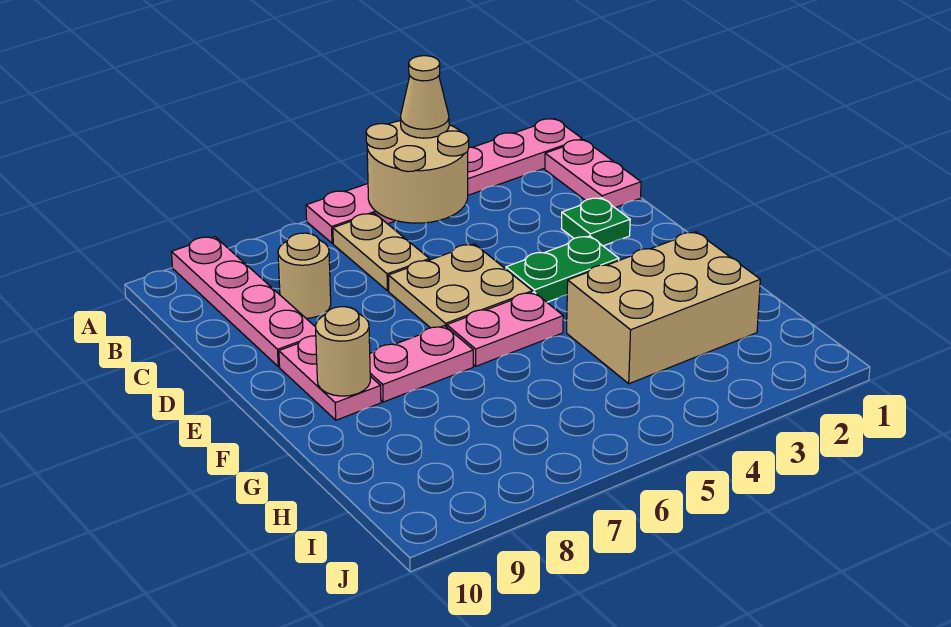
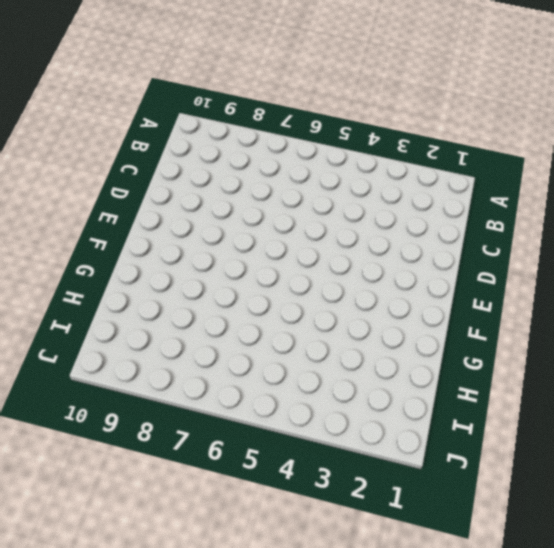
none -> pink 1x6 plate [306,119,582,243]
none -> pink 1x4 plate [172,236,316,367]
none -> pink 1x2 plate [545,140,641,208]

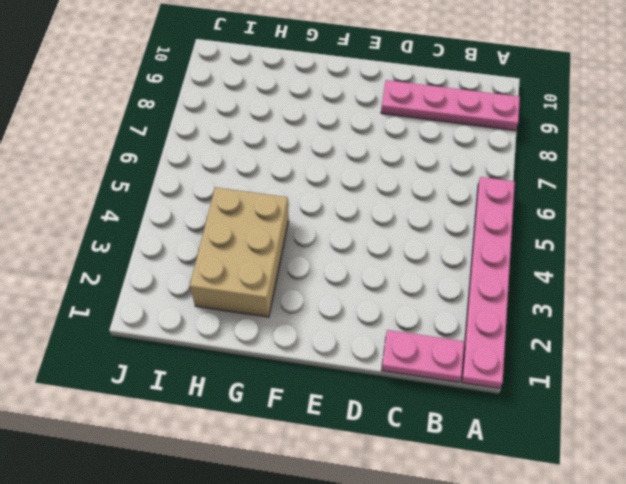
none -> tan 1x2 plate [333,213,429,291]
none -> tan 1x1 round brick [278,233,331,318]
none -> green 1x1 plate [562,198,630,246]

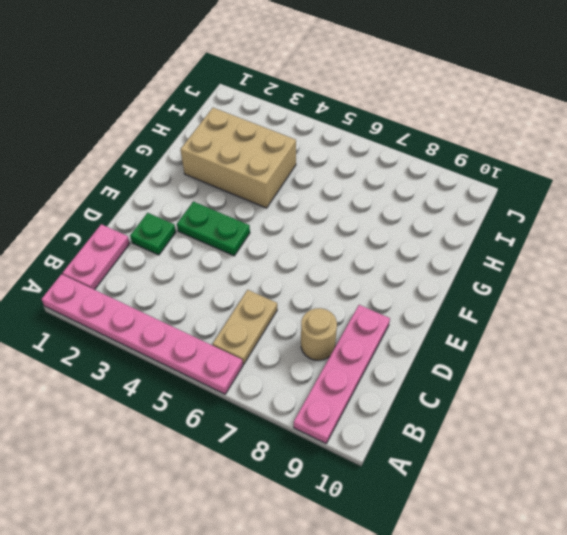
none -> tan 2x2 plate [388,244,532,328]
none -> pink 1x2 plate [279,336,381,420]
none -> pink 1x2 plate [447,292,563,366]

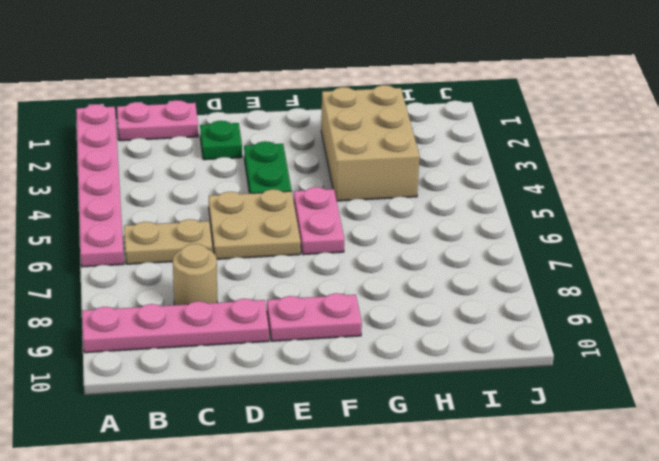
none -> pink 1x2 plate [370,326,473,402]
none -> tan 2x2 round brick [366,121,469,223]
none -> tan 1x1 round brick [315,307,370,396]

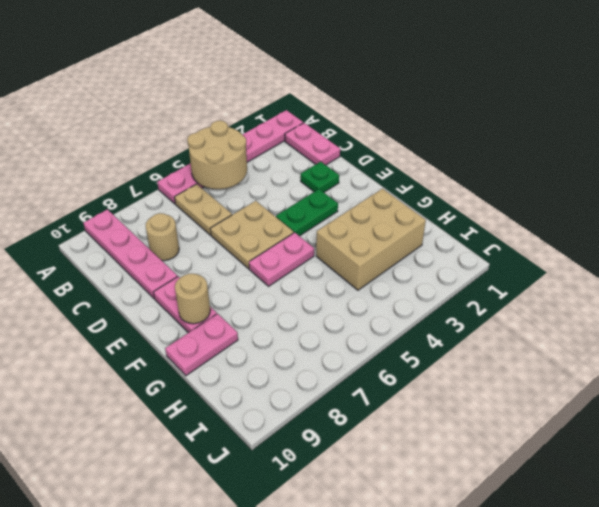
pink 1x2 plate [165,314,238,376] -> pink 1x2 plate moved to [370,326,473,402]
none -> tan 1x1 cone [401,56,449,138]

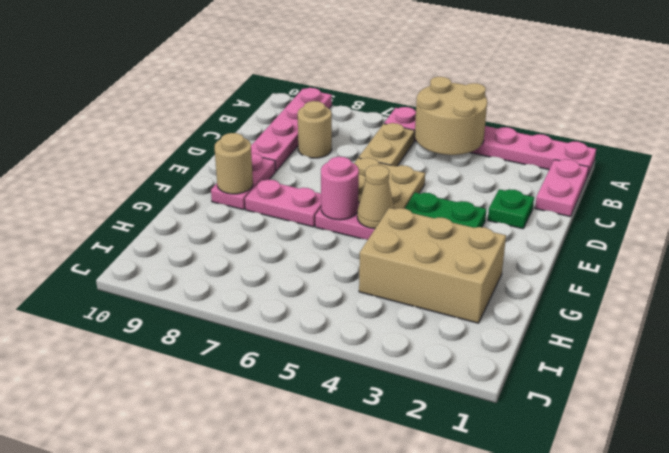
tan 1x1 cone [357,165,394,229] -> tan 1x1 cone moved to [401,56,449,138]
pink 1x1 round brick [321,157,359,220] -> none

